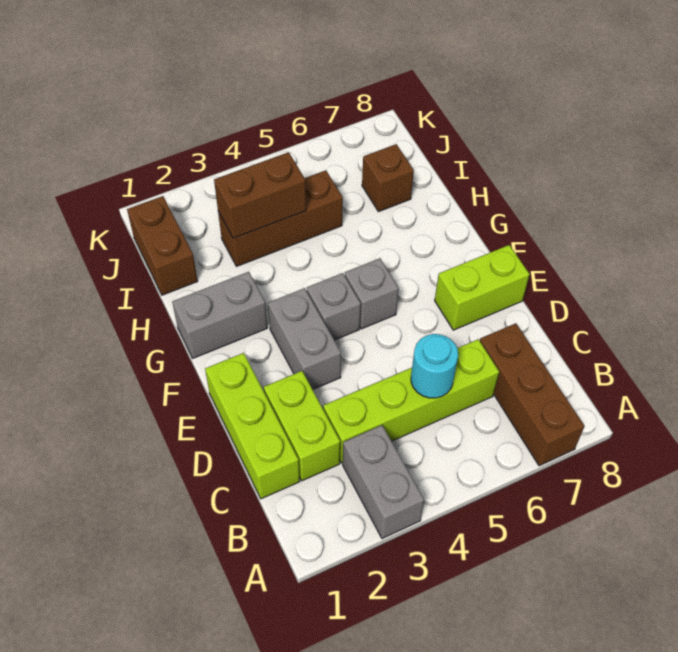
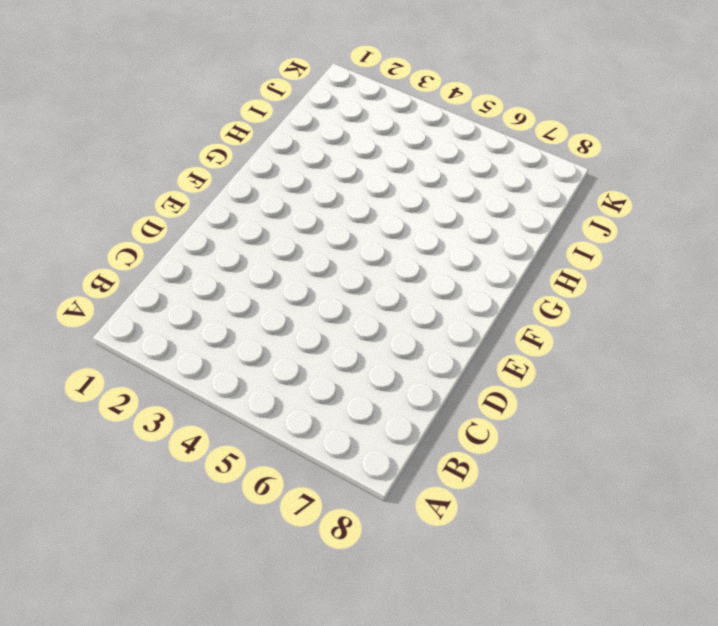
none -> grey 1x2 brick [343,425,424,539]
none -> brown 1x3 brick [480,323,584,466]
none -> lime 1x3 brick [205,353,300,499]

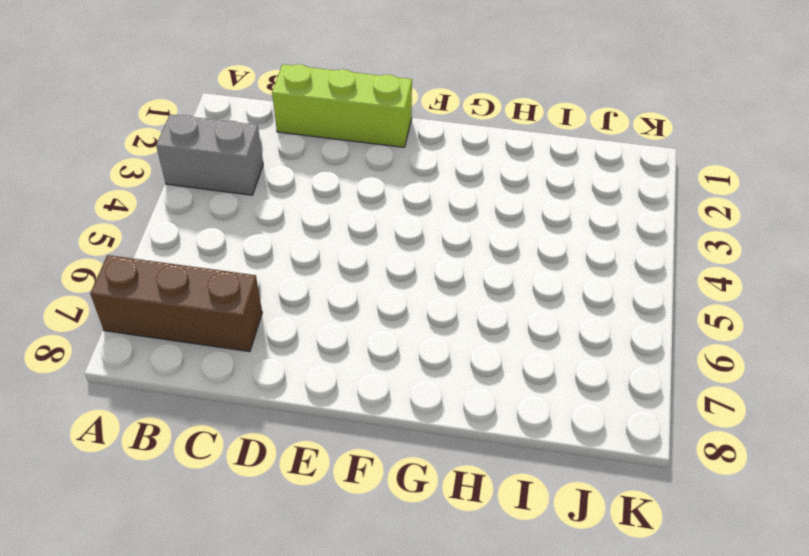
none -> lime 1x2 brick [264,371,340,481]
none -> lime 1x4 brick [323,339,499,463]
none -> grey 1x2 brick [268,288,341,390]

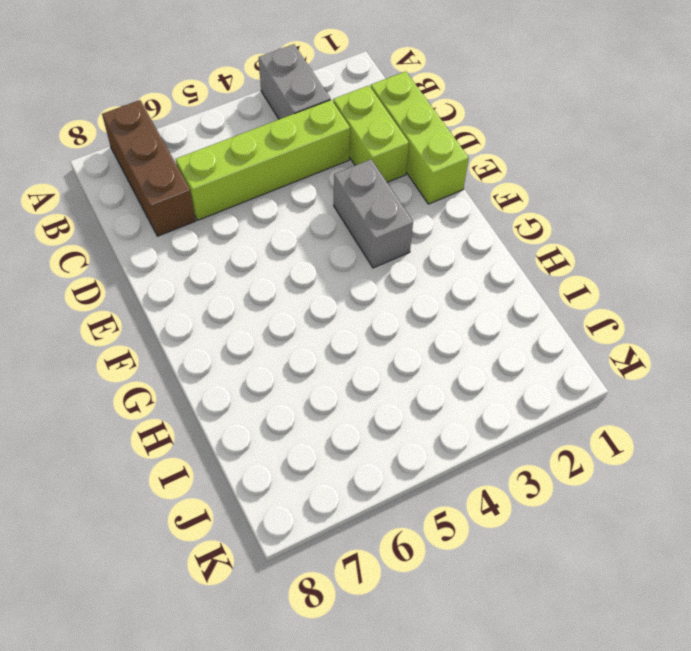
none -> lime 1x2 brick [435,245,530,330]
none -> grey 1x1 brick [307,273,361,340]
none -> grey 1x1 brick [345,258,399,329]

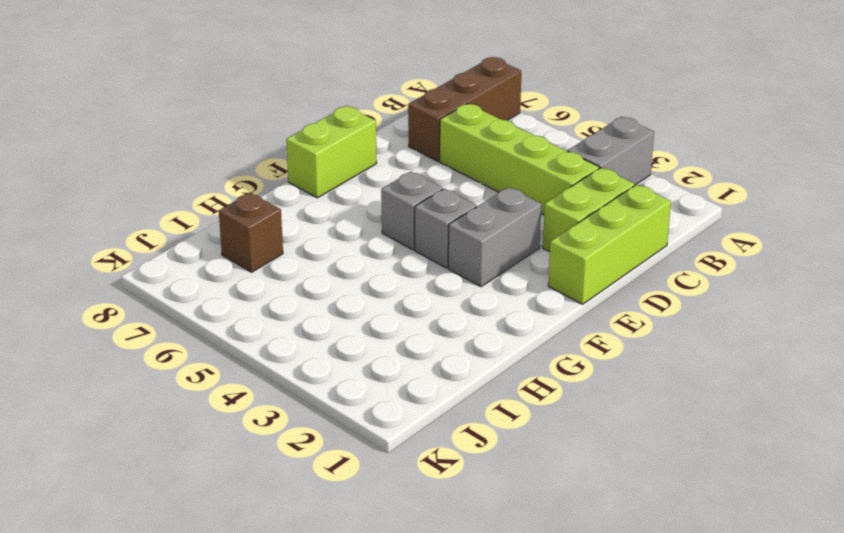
lime 1x2 brick [286,106,376,198] -> lime 1x2 brick turned to [435,245,530,330]
none -> grey 1x2 brick [172,272,267,358]
none -> brown 1x2 brick [127,196,198,295]
none -> brown 1x3 brick [218,170,343,266]

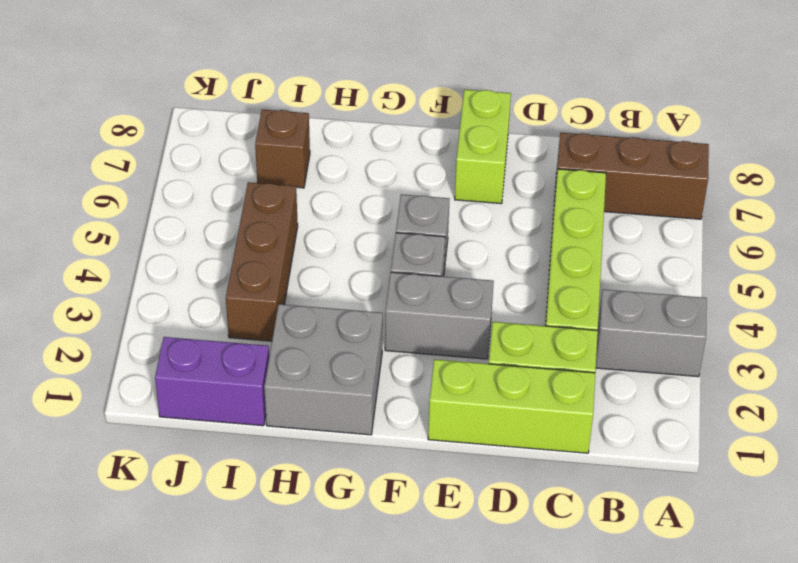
grey 2x2 brick [264,304,383,435] -> grey 1x2 brick [172,272,267,358]
purple 1x2 brick [155,337,269,426] -> brown 1x2 brick [127,196,198,295]
none -> cyan 1x1 round brick [411,334,458,398]
none -> brown 1x2 brick [214,152,306,238]

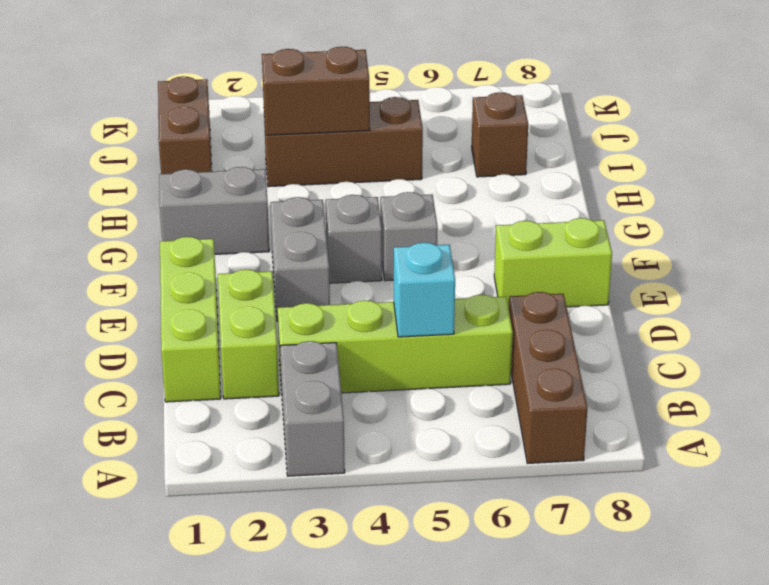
cyan 1x1 brick [394,243,455,337] -> cyan 1x1 round brick [411,334,458,398]

